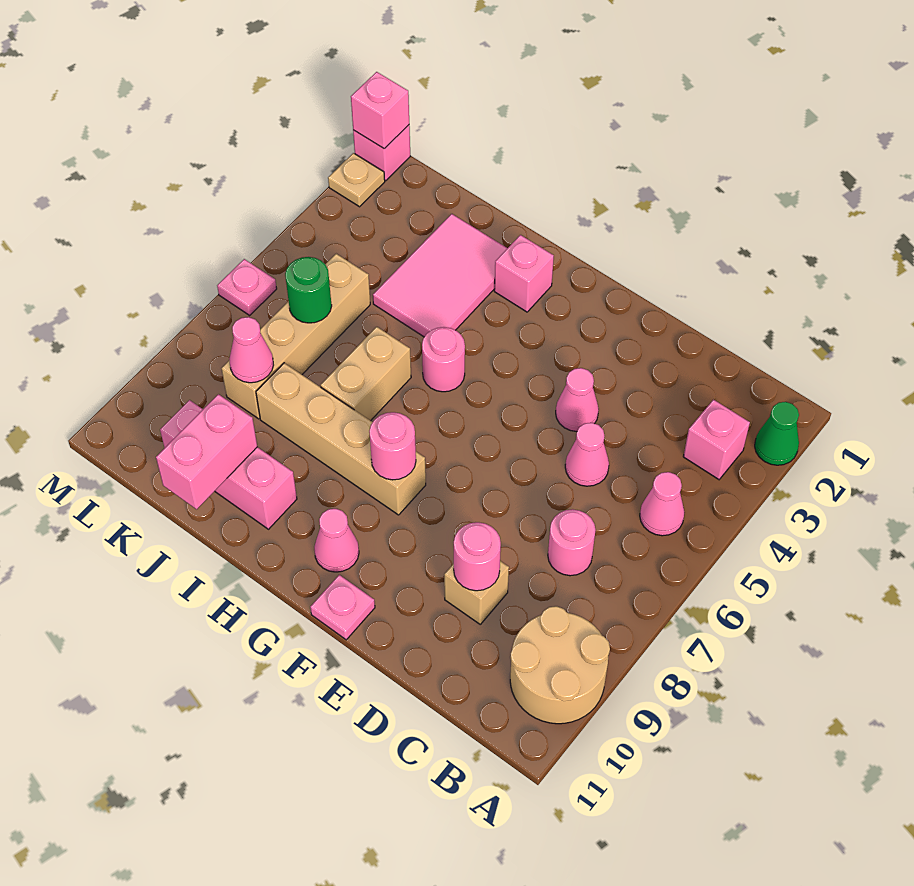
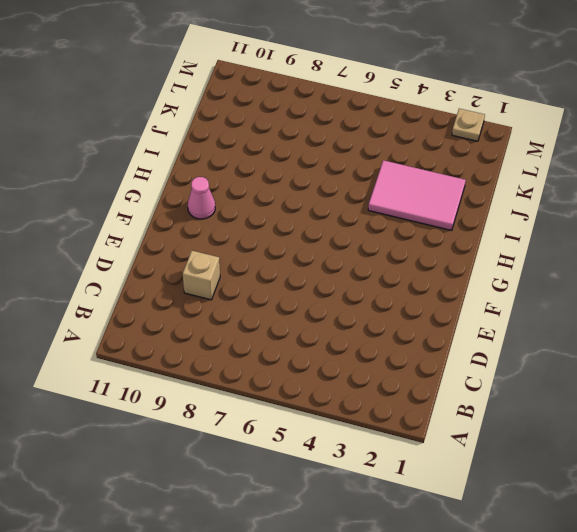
none -> green 1x1 cone [755,402,799,465]
none -> tan 2x2 round brick [510,606,610,724]
none -> pink 1x1 brick [683,400,750,479]

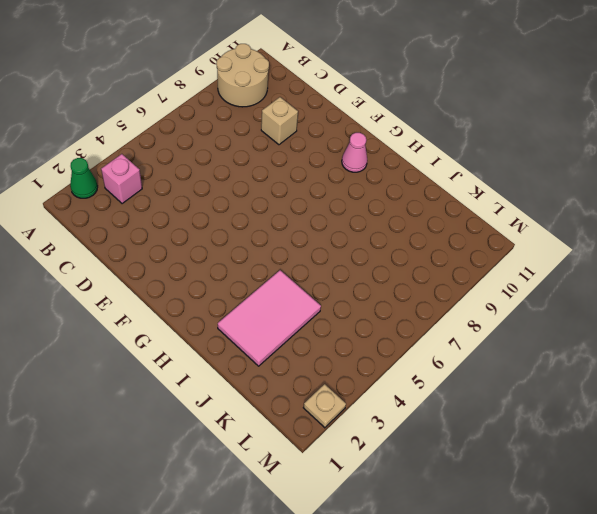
none -> pink 1x1 cone [640,472,684,536]
none -> pink 1x1 round brick [548,509,596,576]
none -> pink 1x1 cone [565,423,609,486]

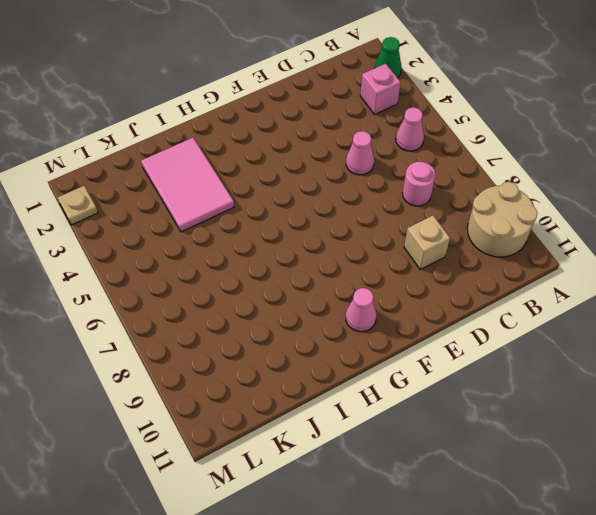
none -> pink 1x1 cone [556,368,599,432]
none -> pink 1x1 plate [310,575,375,640]
none -> tan 1x4 brick [256,363,426,515]

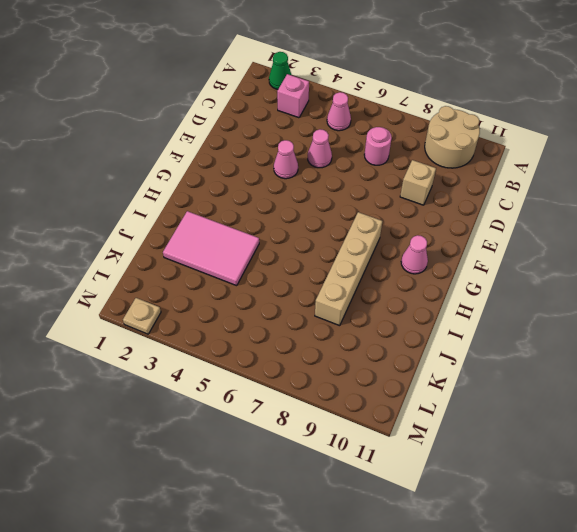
none -> pink 1x1 plate [310,575,375,640]
none -> pink 1x1 brick [494,235,554,312]
none -> pink 1x1 round brick [422,327,465,392]

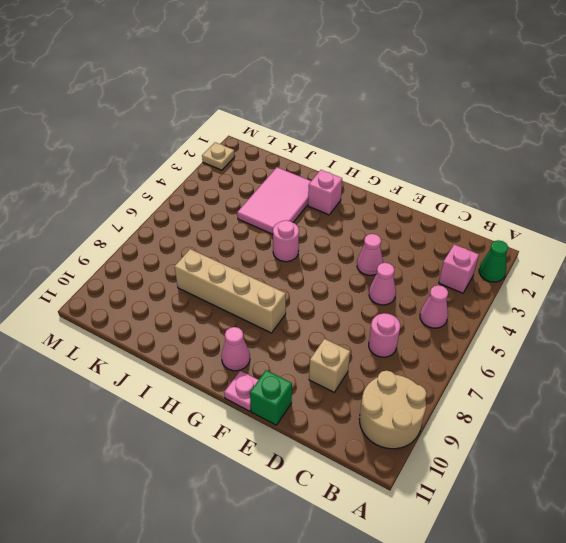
green 1x1 brick [250,370,292,425] -> none
none -> tan 1x2 brick [321,327,411,421]
none -> pink 1x3 brick [160,400,297,529]
none -> tan 1x4 brick [222,254,370,419]

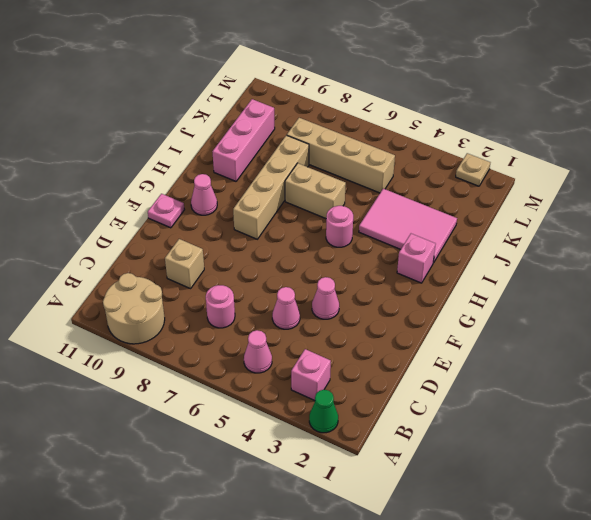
none -> pink 1x1 brick [353,125,410,181]
none -> pink 1x1 plate [217,259,277,315]
none -> pink 1x1 round brick [454,522,501,591]

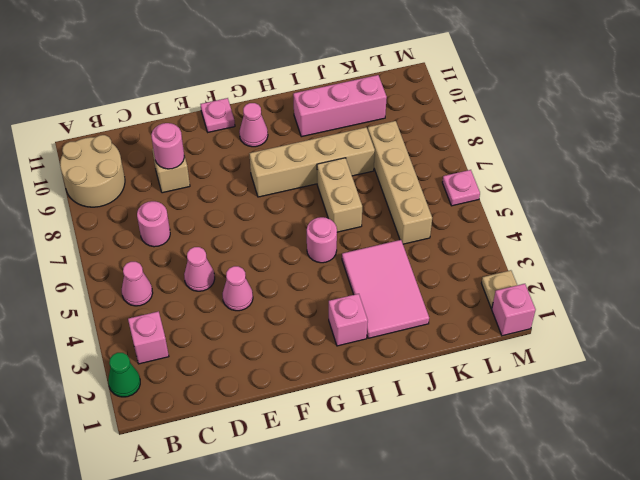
none -> pink 1x1 round brick [369,412,416,480]
none -> pink 1x2 brick [156,394,257,509]
none -> green 1x1 round brick [285,257,332,323]

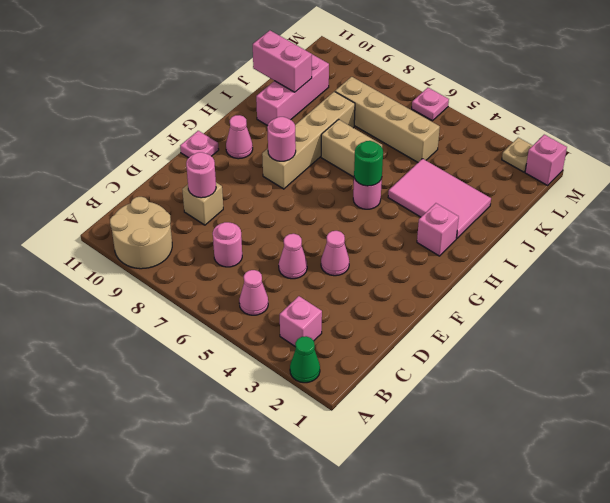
green 1x1 round brick [354,141,383,186] -> green 1x1 round brick moved to [285,257,332,323]
none -> pink 1x1 cone [229,317,273,383]
none -> pink 1x1 brick [351,72,409,149]

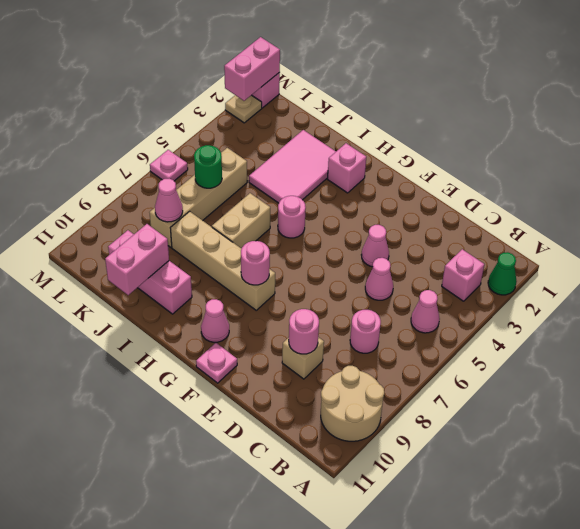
pink 1x2 brick [224,37,280,101] -> pink 1x1 brick [351,72,409,149]

